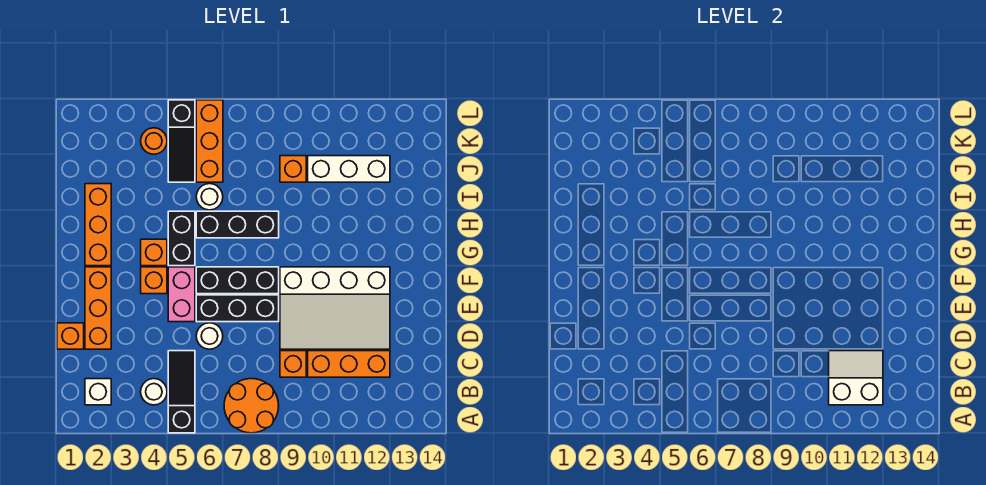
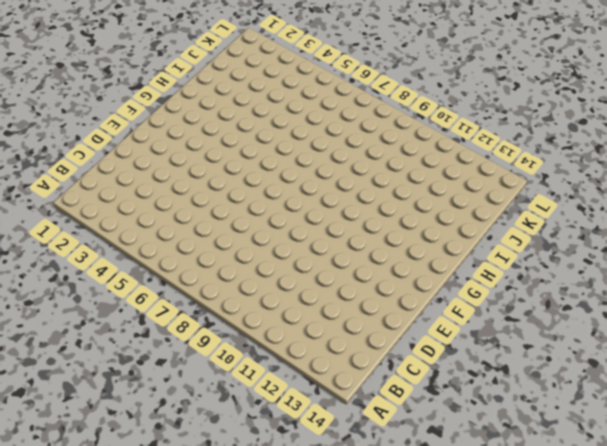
none -> black 1x3 slope [168,351,195,433]
none -> orange 2x2 round brick [224,379,279,433]
none -> white 1x1 brick [85,379,111,405]

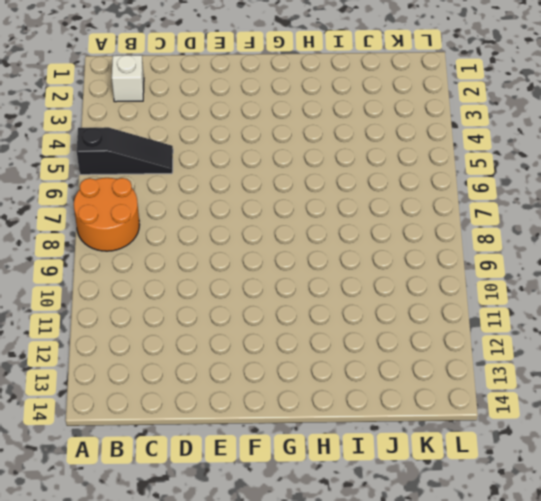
none -> white 1x1 round brick [141,379,167,405]
none -> orange 1x1 brick [280,351,306,377]
none -> orange 1x3 brick [308,351,390,377]

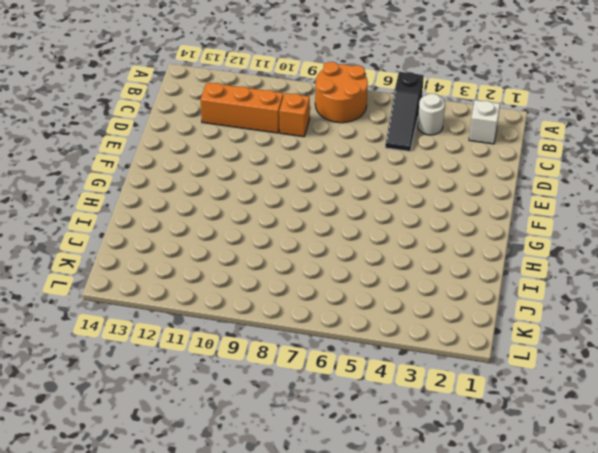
none -> orange 1x1 brick [57,323,84,349]
none -> orange 1x3 brick [85,267,111,349]
none -> white 1x1 round brick [196,323,223,349]

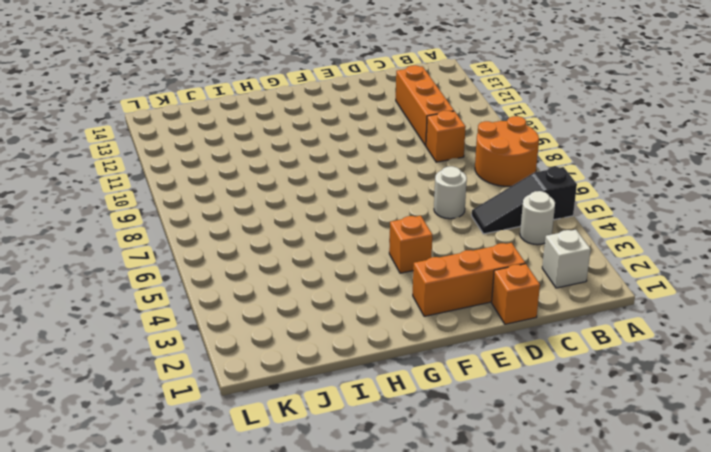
none -> white 3x4 slope [280,267,390,349]
none -> pink 1x2 brick [168,267,195,322]
none -> black 1x3 brick [196,295,279,322]

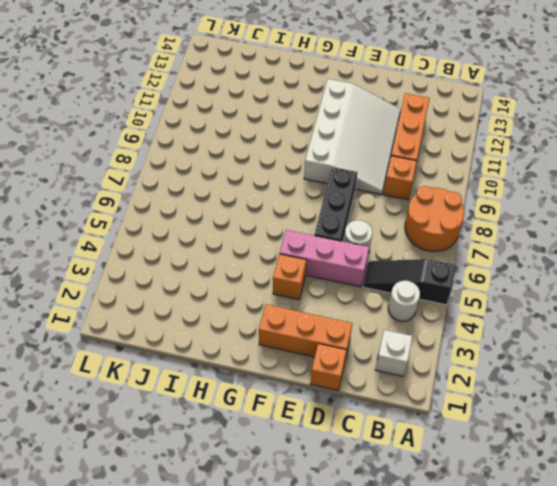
pink 1x3 brick [280,230,369,287] -> pink 1x2 brick [168,267,195,322]
none -> black 1x3 brick [196,267,279,294]
none -> orange 1x3 brick [85,184,111,266]
none -> orange 1x1 brick [141,239,167,266]

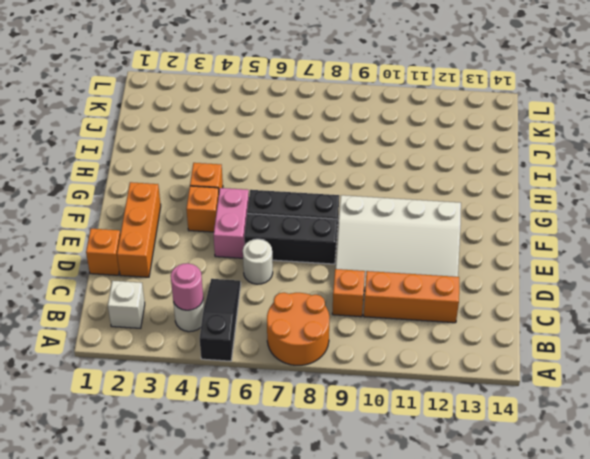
pink 1x1 round brick [171,263,203,310] -> none
none -> orange 1x3 brick [85,184,111,266]
none -> black 1x2 brick [168,211,195,266]
none -> black 1x3 brick [196,211,279,238]

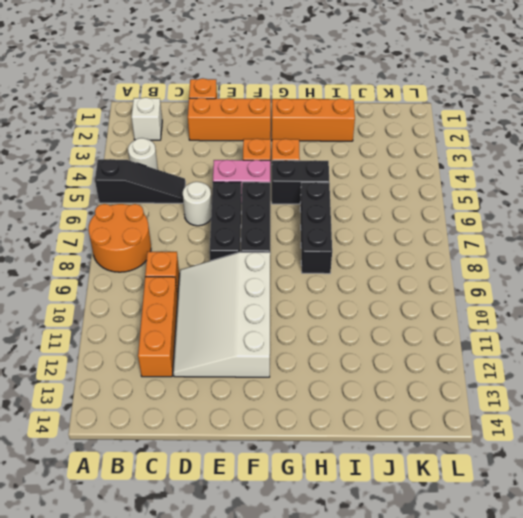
none -> white 1x1 round brick [196,184,223,210]
none -> black 1x3 slope [168,100,195,182]
none -> orange 1x3 brick [196,100,223,182]

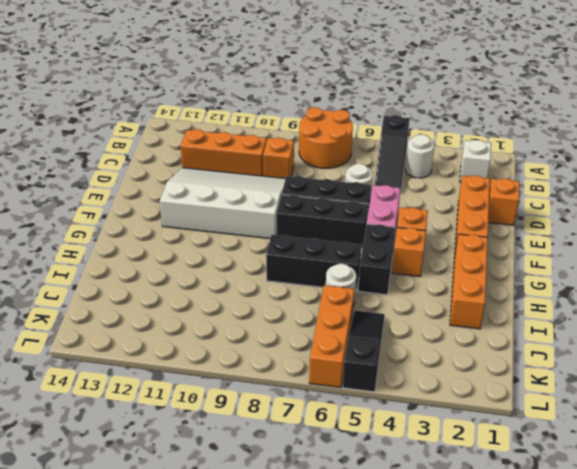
none -> orange 1x1 brick [280,156,306,182]
none -> white 1x3 brick [308,156,390,182]
none -> orange 1x1 round brick [141,128,167,154]

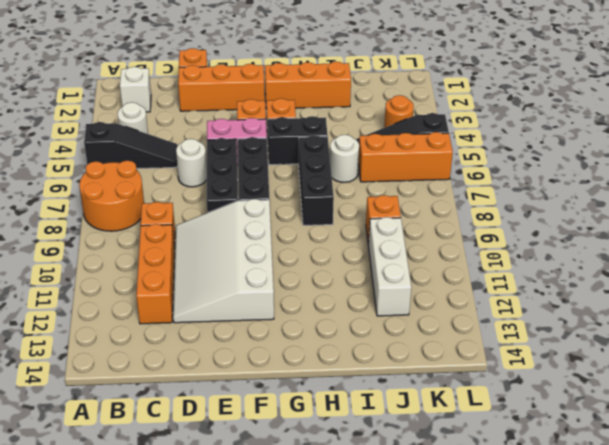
none -> white 2x2 slope [829,351,883,405]

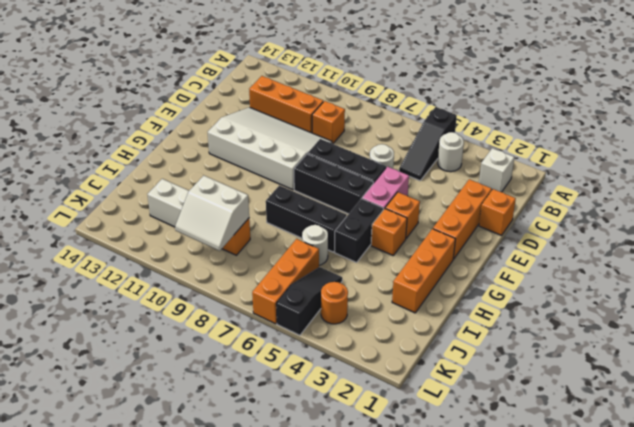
white 2x2 slope [175,176,249,251] -> white 2x2 slope moved to [829,351,883,405]
none -> orange 2x2 round brick [224,379,279,433]

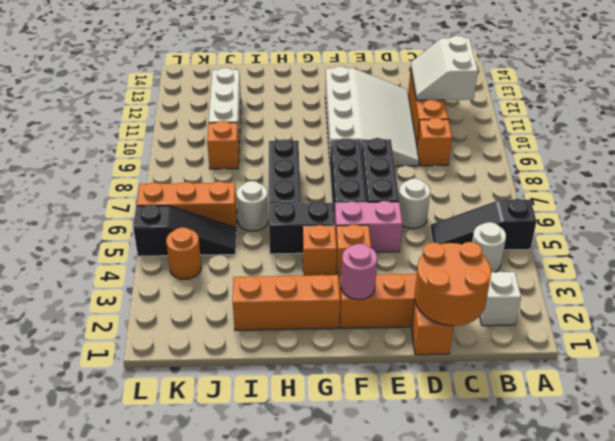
orange 2x2 round brick [415,242,491,326] -> orange 2x2 round brick moved to [224,379,279,433]
pink 1x1 round brick [341,244,377,300] -> none

